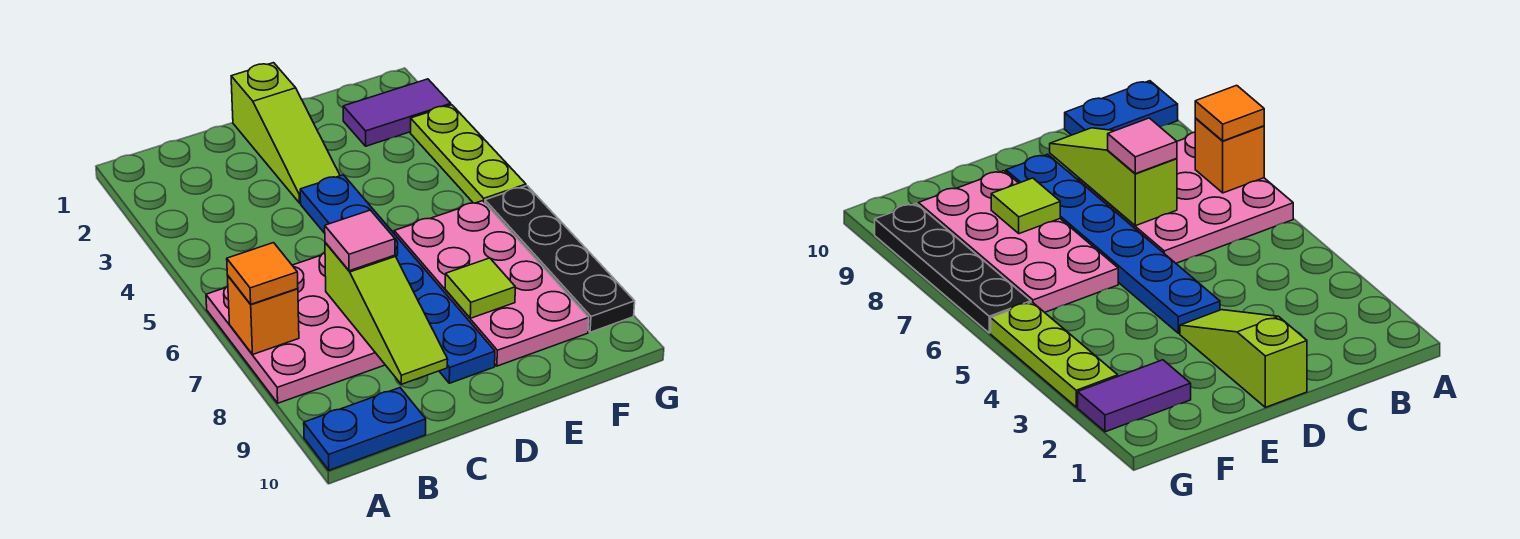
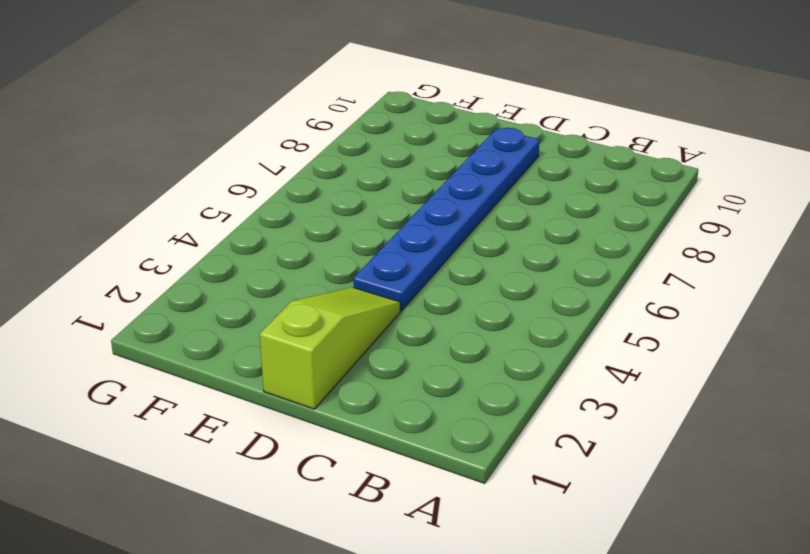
none -> pink 3x3 plate [206,253,385,403]
none -> blue 1x2 plate [304,388,426,470]
none -> pink 2x4 plate [394,201,589,366]

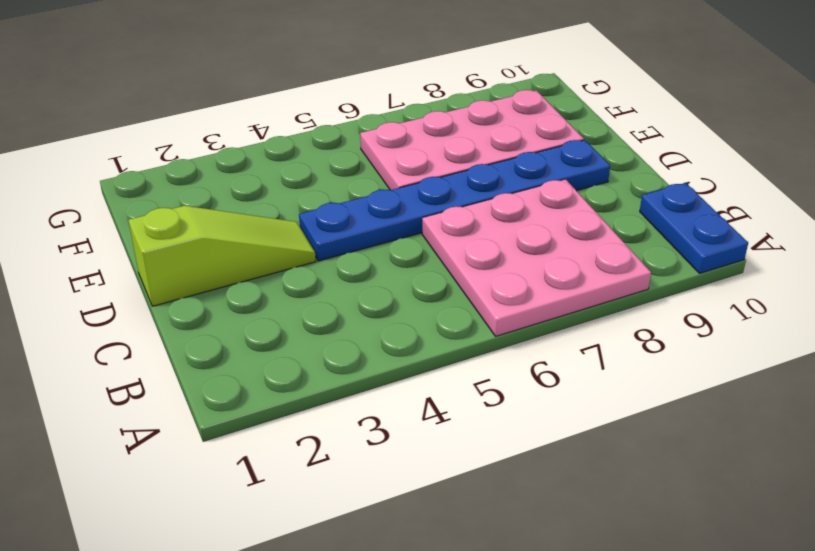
none -> purple 1x2 tile [343,79,451,146]
none -> lime 1x3 plate [410,105,526,203]
none -> black 1x4 plate [485,186,635,332]

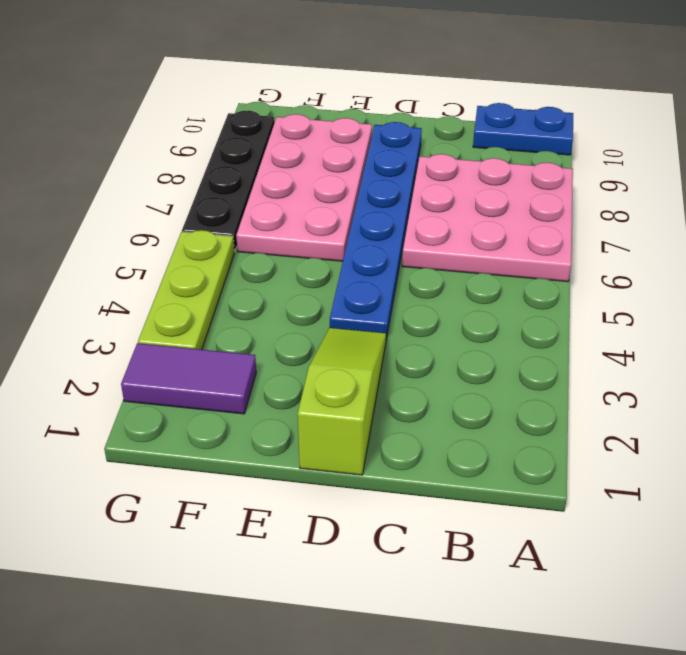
none -> orange 1x1 brick [228,276,299,355]
none -> lime 1x3 slope [325,243,448,384]
none -> lime 1x1 tile [445,258,515,318]

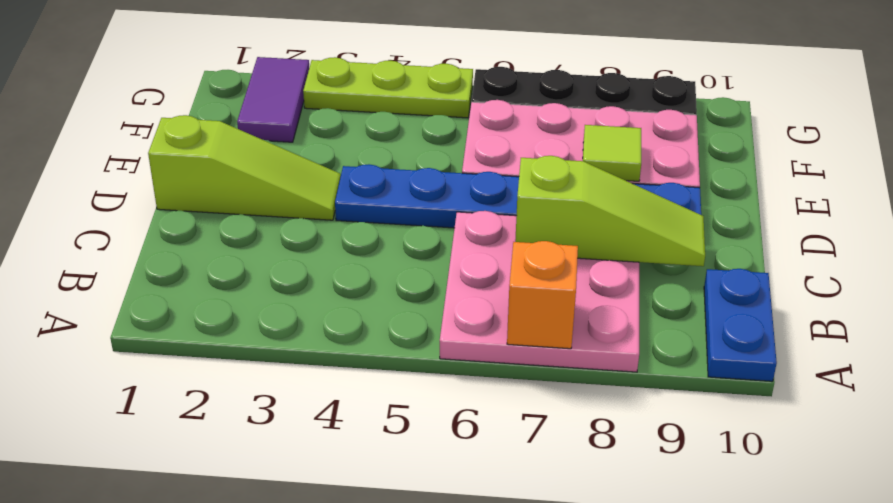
none -> orange 1x1 tile [227,243,298,304]
none -> pink 1x1 tile [325,210,395,271]

